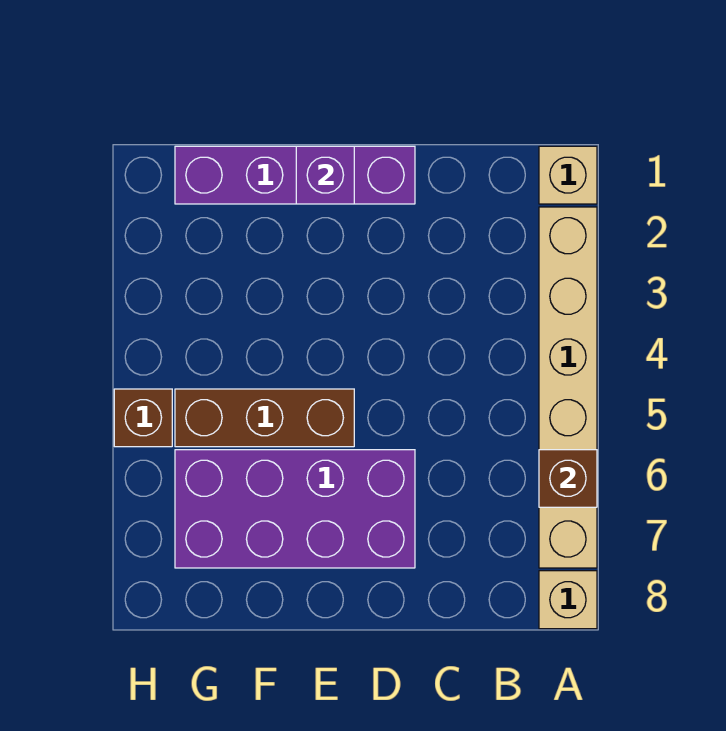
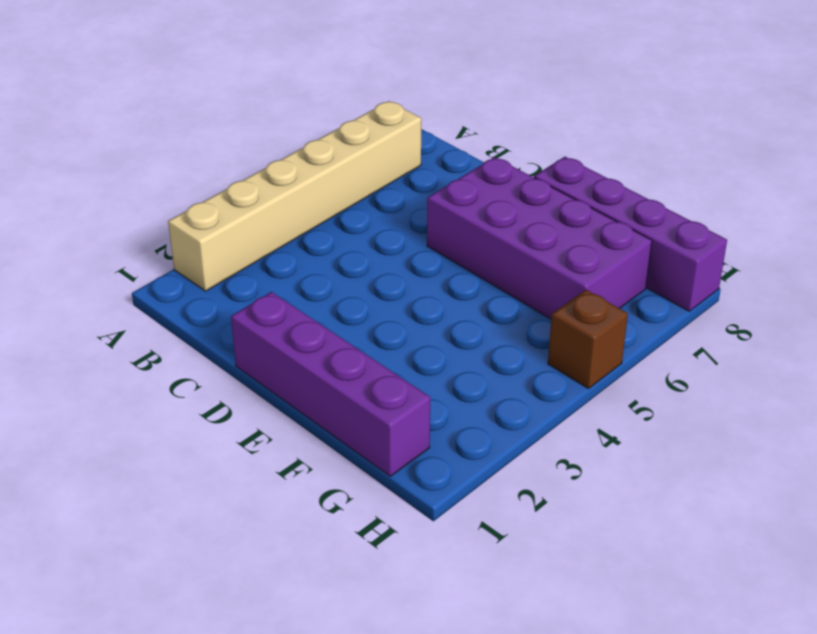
purple 1x4 brick [534,157,727,311] -> none
none -> tan 1x1 brick [539,146,597,204]
none -> tan 1x1 brick [539,571,597,629]

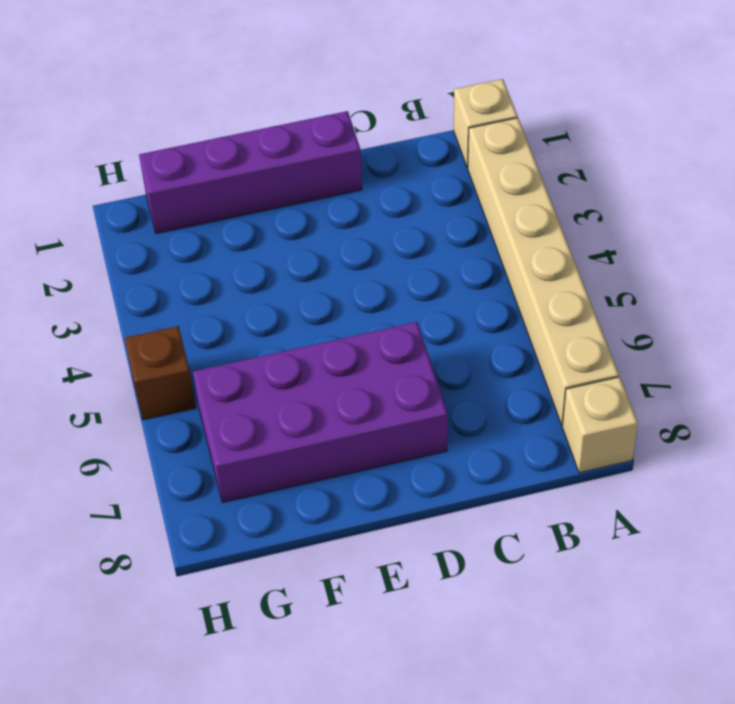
none -> brown 1x3 brick [175,389,354,447]
none -> brown 1x1 brick [539,450,597,507]

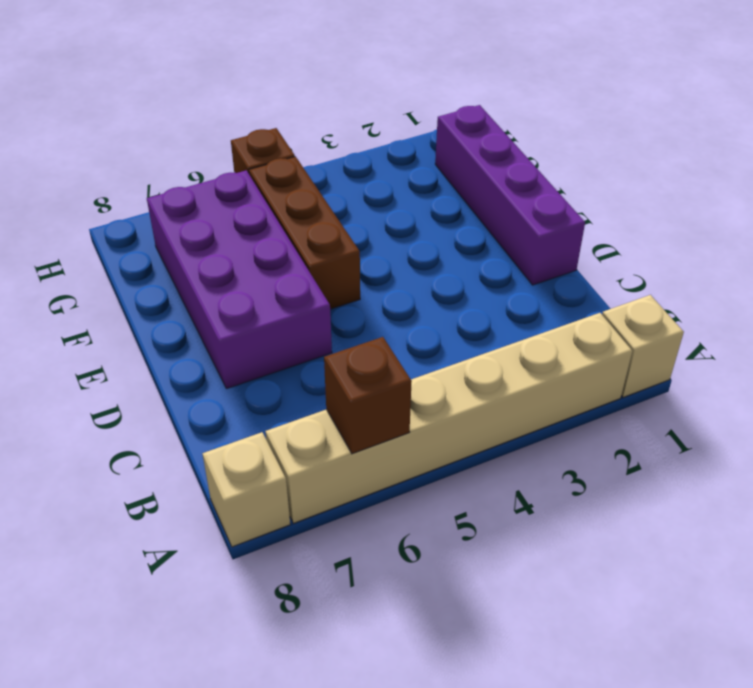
none -> purple 1x1 brick [296,146,354,204]

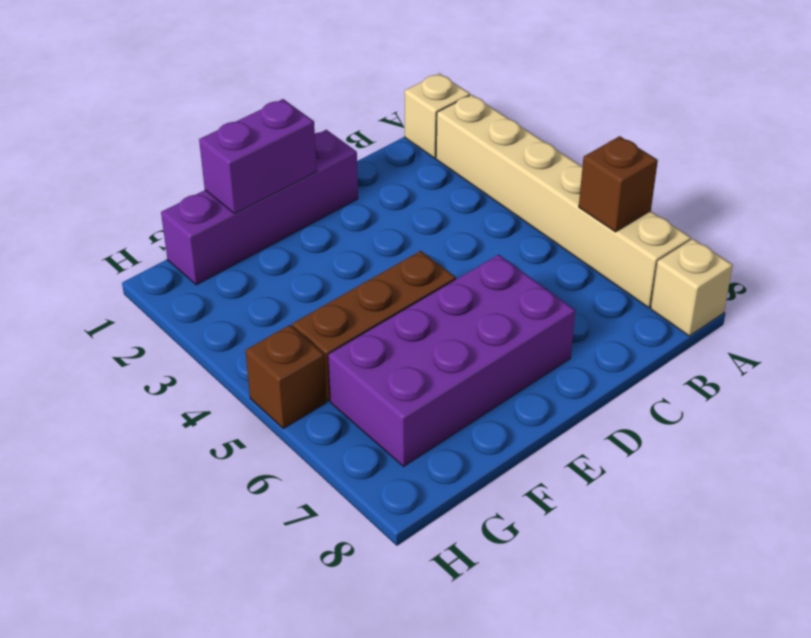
purple 1x2 brick [199,99,317,214] -> purple 1x1 brick [296,146,354,204]

